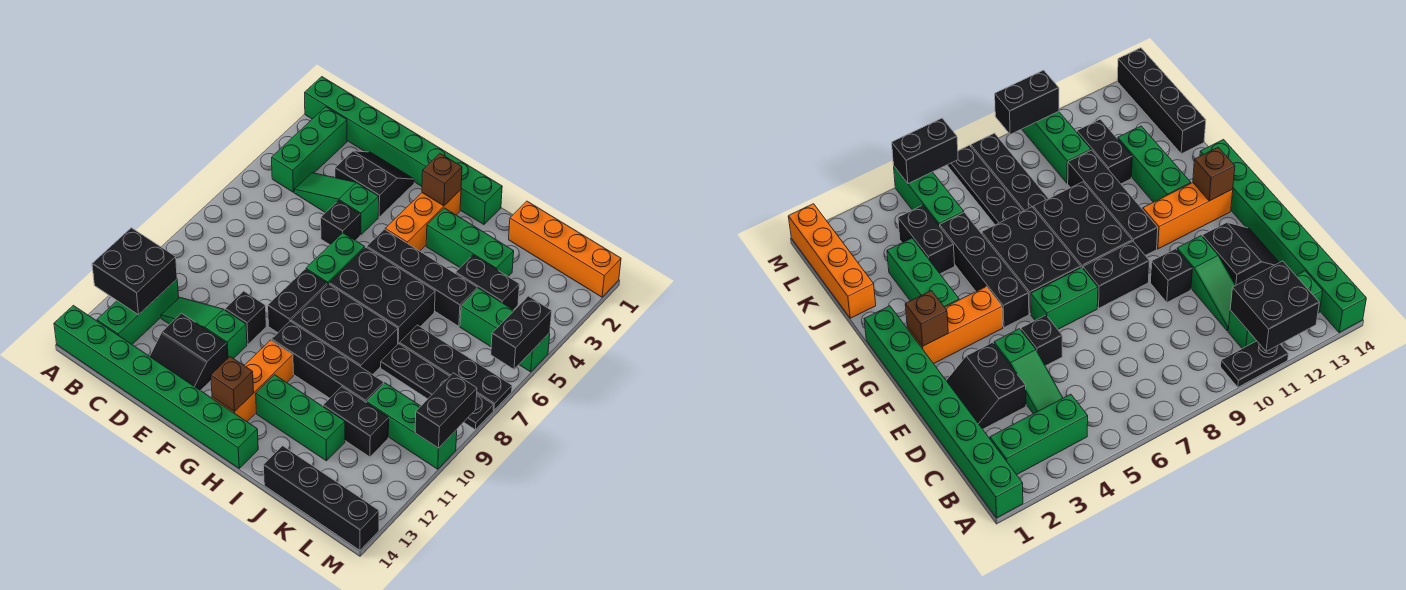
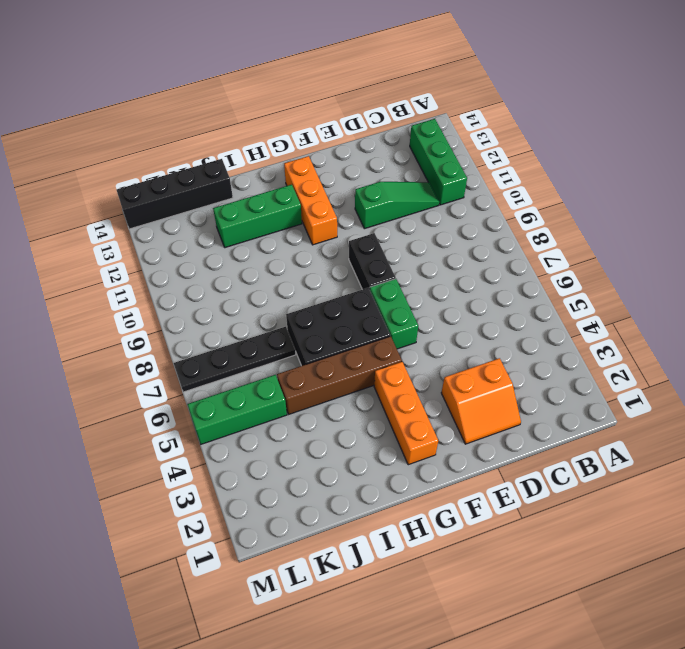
orange 2x2 slope [441,358,521,444] -> black 2x2 slope [335,151,415,217]
brown 1x4 brick [277,336,402,414] -> black 1x4 brick [367,229,477,326]
none -> green 1x8 brick [305,77,502,224]
none -> black 1x2 plate [1221,341,1288,387]
none -> green 1x8 brick [54,305,258,468]
none -> green 1x3 brick [272,107,347,192]

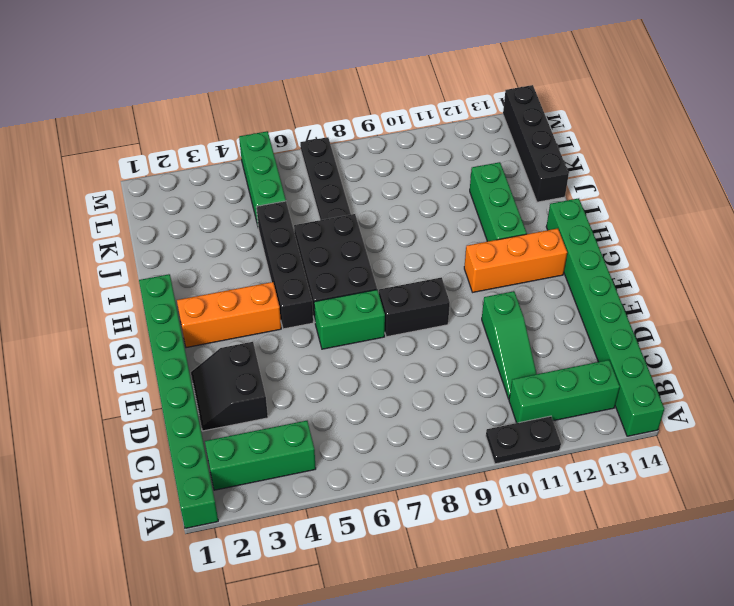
none -> green 1x3 slope [294,173,379,235]
none -> black 2x2 slope [150,313,227,391]
none -> black 1x1 brick [321,201,360,245]
none -> black 1x1 brick [225,291,266,344]

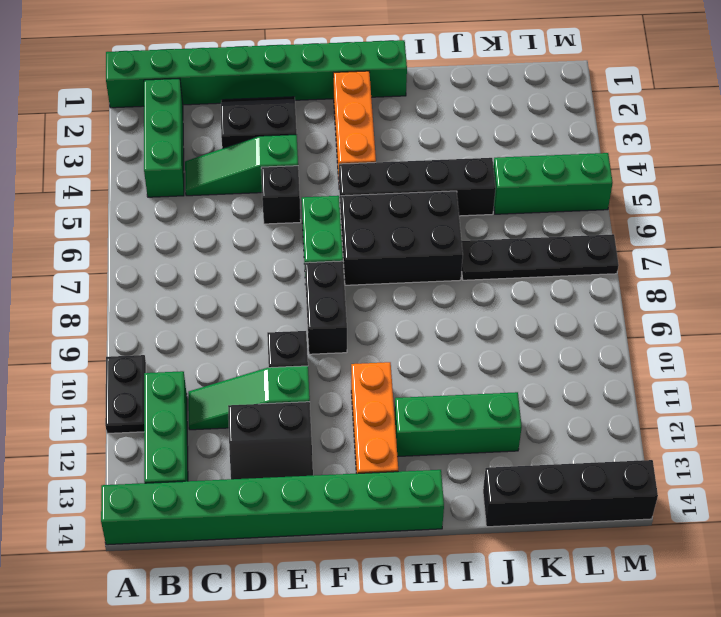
none -> black 2x3 brick [291,284,398,375]
none -> black 1x4 brick [272,321,384,403]
none -> green 1x3 brick [426,208,514,276]
none -> orange 1x4 brick [509,201,621,297]

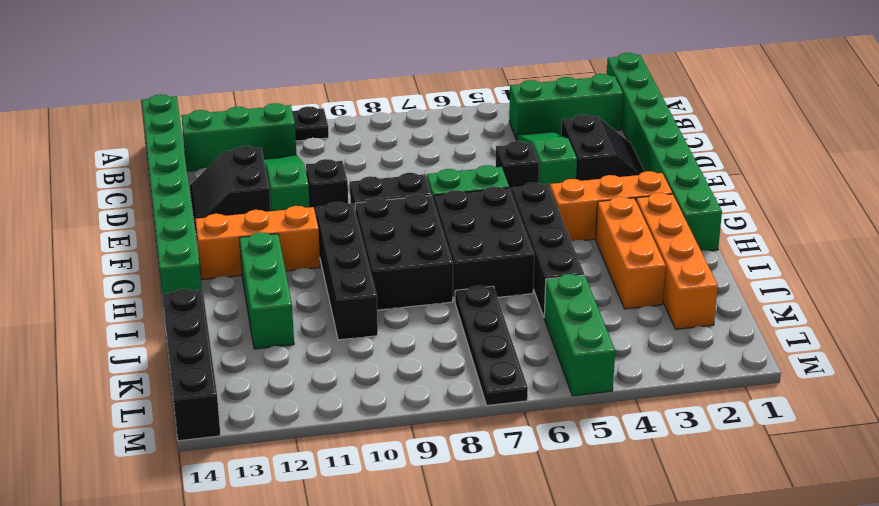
orange 1x4 brick [636,193,718,329] -> orange 1x4 brick moved to [509,201,621,297]
orange 1x3 brick [596,197,666,309] -> green 1x3 brick [426,208,514,276]
none -> black 1x2 brick [456,255,520,310]
none -> black 1x4 plate [381,344,494,430]
none -> black 1x2 brick [323,387,389,457]
none -> green 1x3 brick [367,383,457,469]

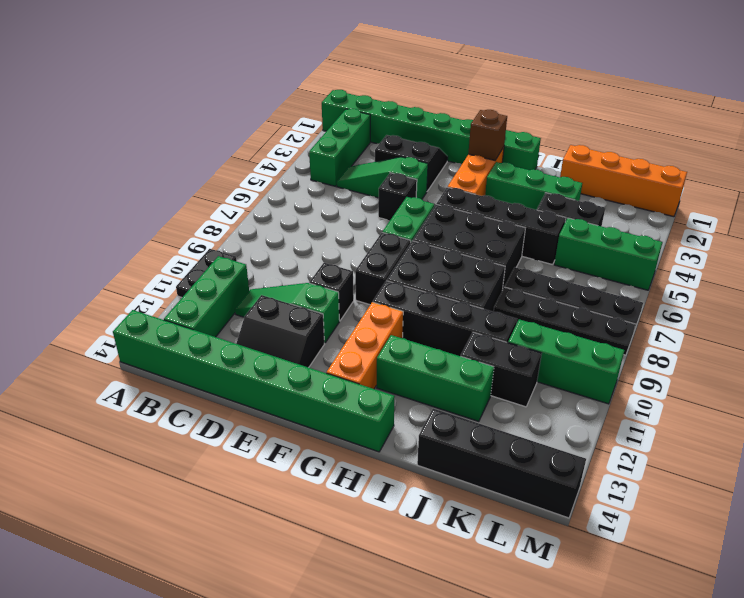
none -> black 2x2 brick [92,228,177,315]
none -> brown 1x1 brick [211,357,254,412]
none -> black 1x2 brick [491,296,552,369]
none -> black 1x2 brick [415,373,477,448]

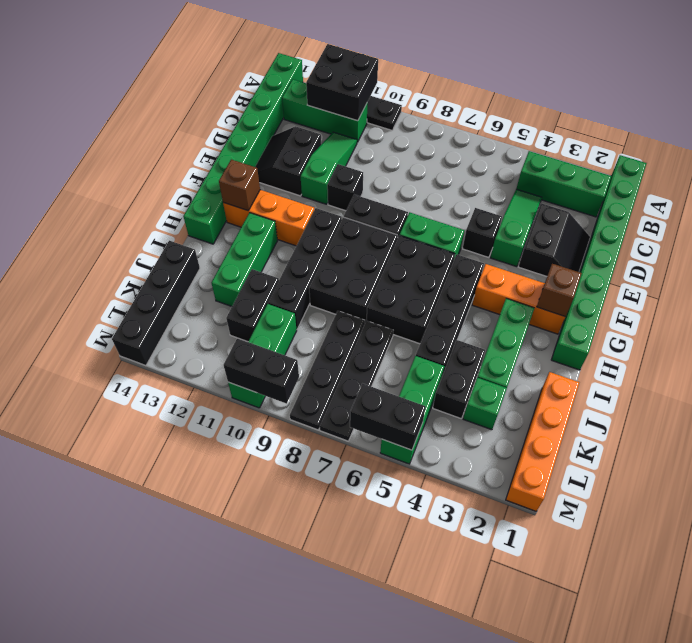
green 1x1 brick [463,378,507,430] -> none

